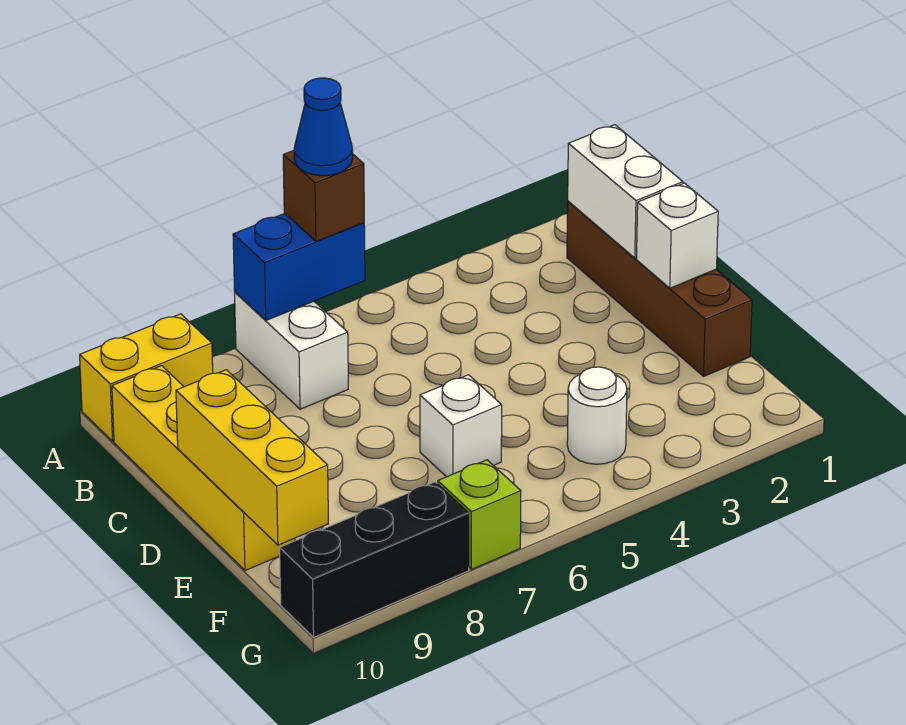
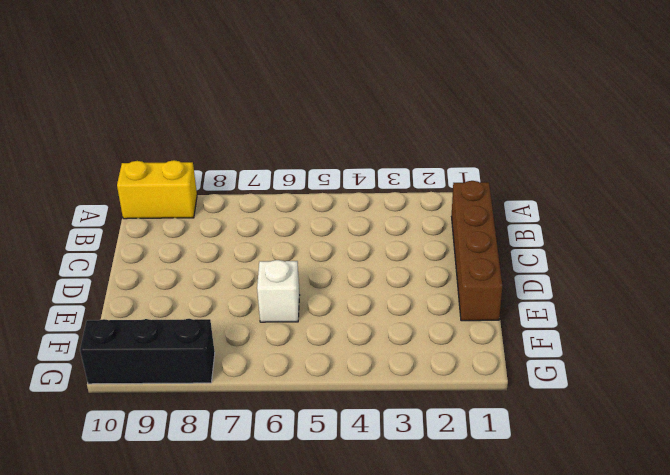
none -> white 1x2 brick [235,293,348,409]
none -> yellow 1x4 brick [112,366,295,570]
none -> white 1x1 round brick [567,367,627,464]

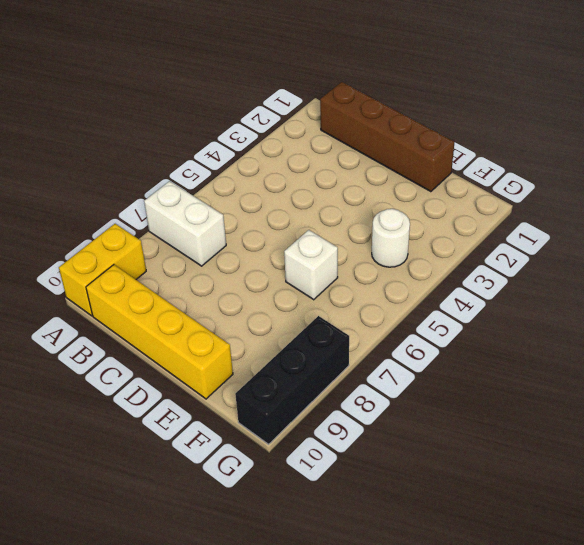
none -> lime 1x1 brick [438,460,521,569]
none -> blue 1x2 brick [233,213,365,320]
none -> white 1x2 brick [568,125,683,258]

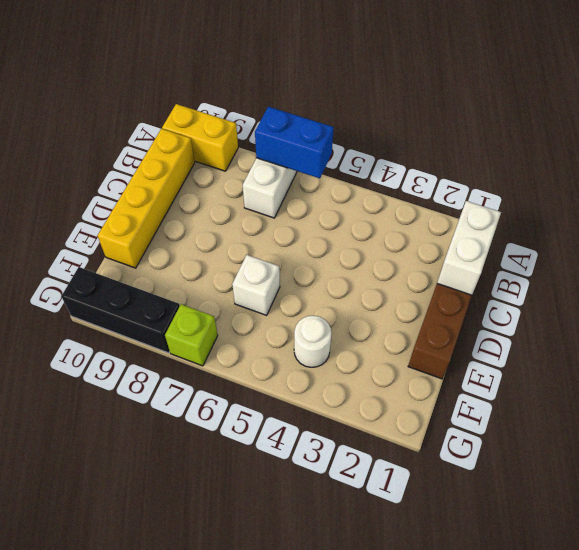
none -> white 1x1 brick [636,183,718,288]
none -> yellow 1x3 brick [176,370,328,545]
none -> brown 1x1 brick [283,150,364,241]

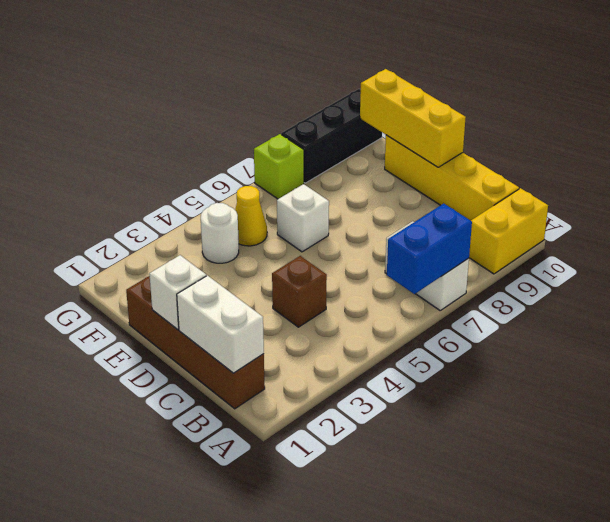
brown 1x1 brick [272,256,327,327] -> brown 1x1 brick moved to [283,150,364,241]
yellow 1x1 cone [235,186,267,246] -> none
none -> blue 1x1 cone [294,78,353,176]

